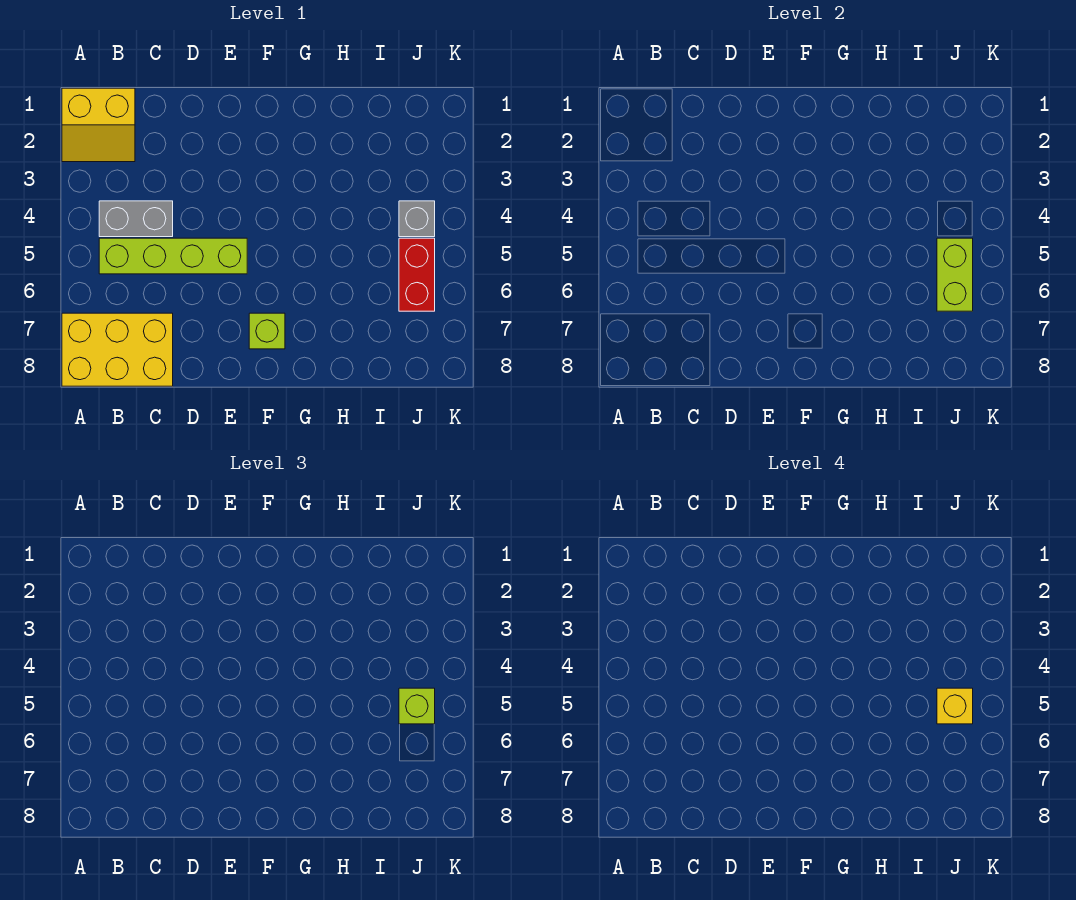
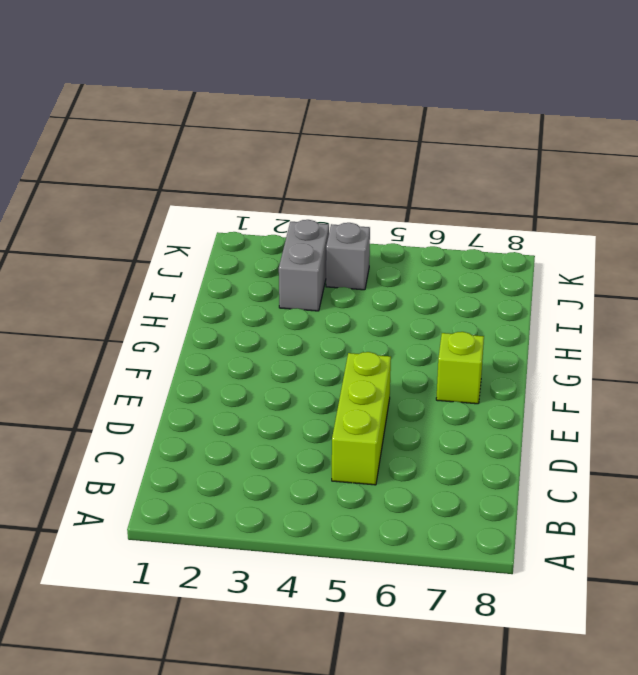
lime 1x3 brick [332,352,391,485] -> lime 1x4 brick [99,238,247,274]
grey 1x2 brick [279,220,329,311] -> grey 1x2 brick moved to [99,201,173,237]
none -> yellow 2x2 slope [62,88,135,162]
none -> yellow 2x3 brick [62,313,173,386]

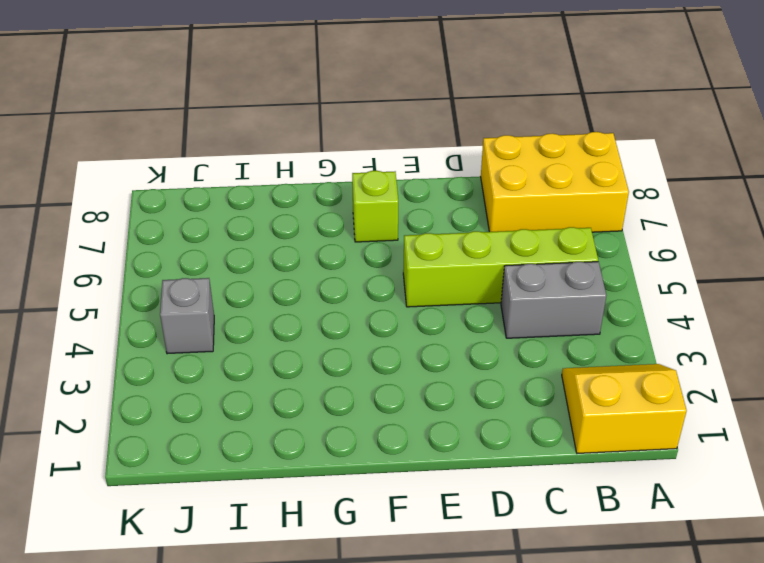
none -> red 1x2 brick [399,238,435,311]
none -> lime 1x2 brick [937,238,973,311]

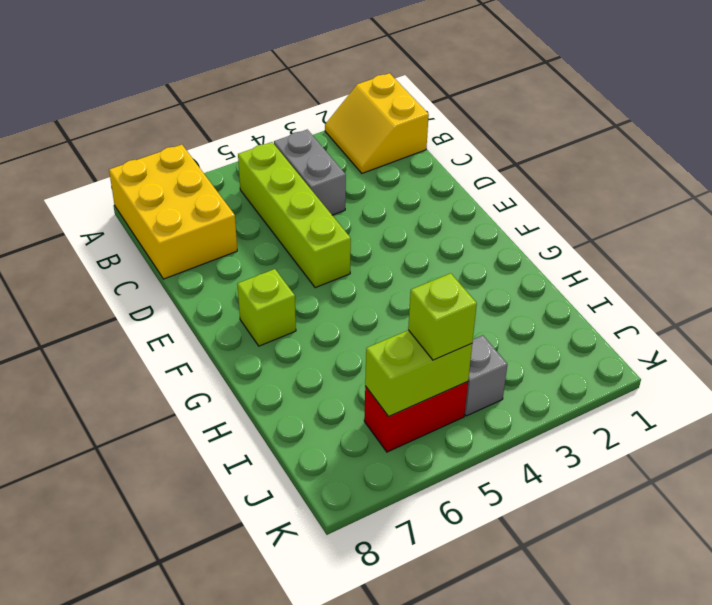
none -> yellow 1x1 brick [937,688,973,724]

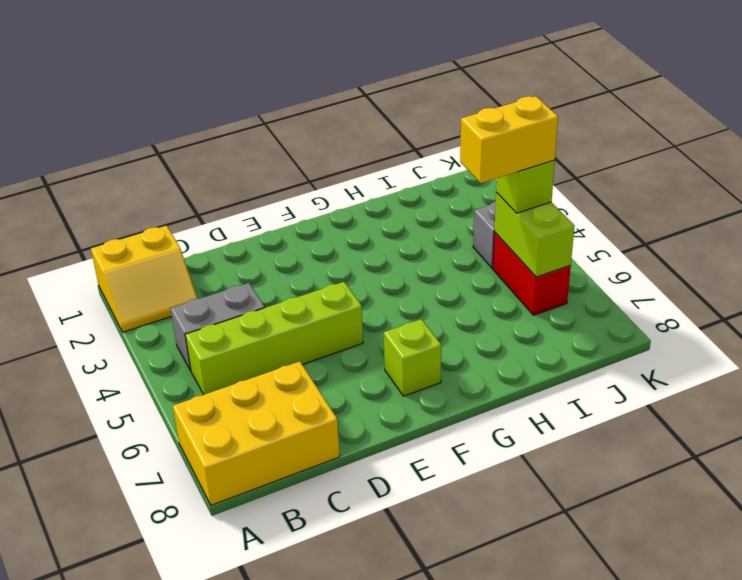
yellow 1x2 brick [460,96,558,183] -> yellow 1x1 brick [937,688,973,724]

